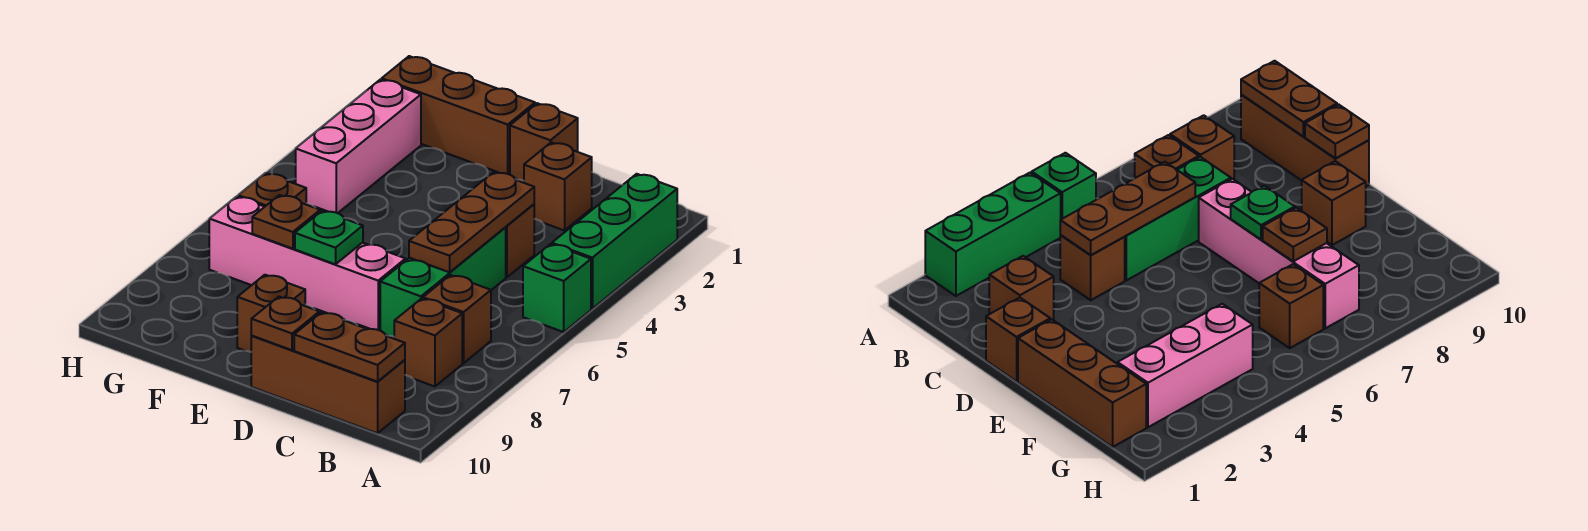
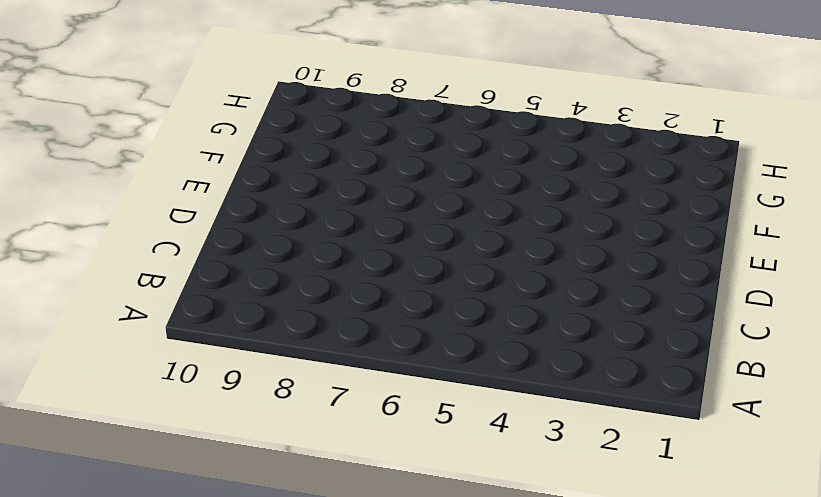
none -> green 1x3 brick [552,174,677,309]
none -> green 1x1 brick [523,244,591,332]
none -> brown 1x1 brick [423,275,491,363]

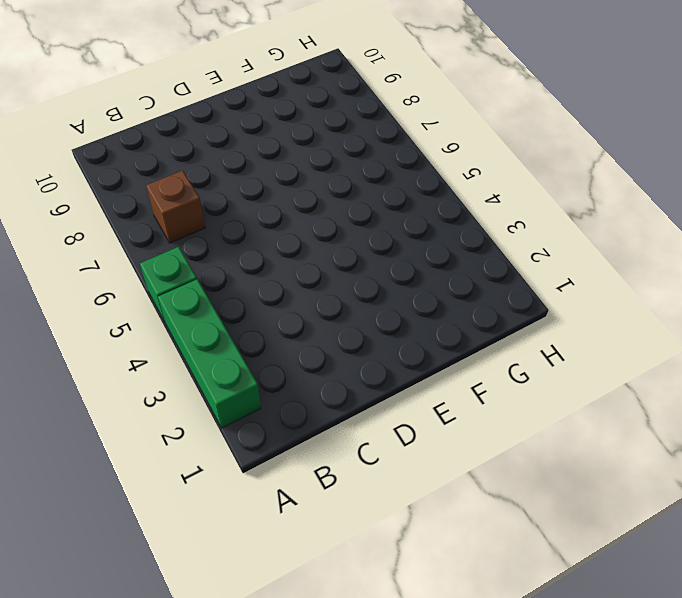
none -> brown 1x1 brick [394,298,462,387]
none -> brown 1x3 brick [251,336,405,433]
none -> brown 1x1 brick [524,142,592,231]

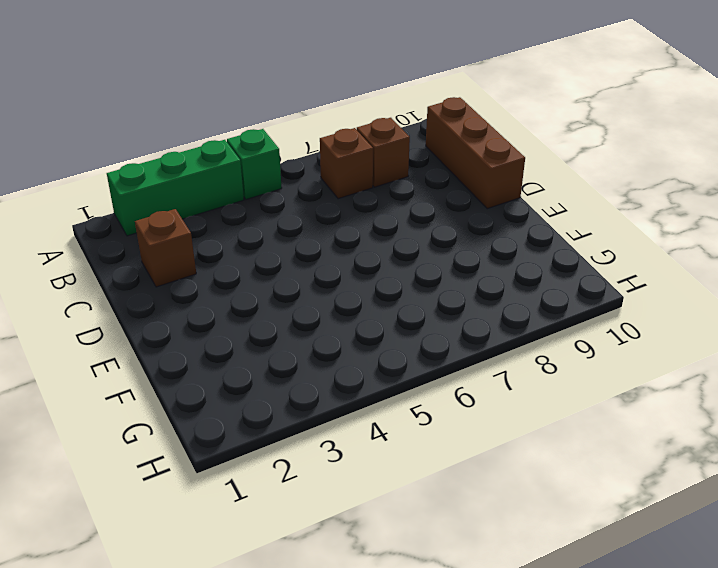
none -> brown 1x1 brick [505,204,534,277]
none -> green 1x3 brick [380,228,506,337]
none -> brown 1x1 brick [510,103,578,181]

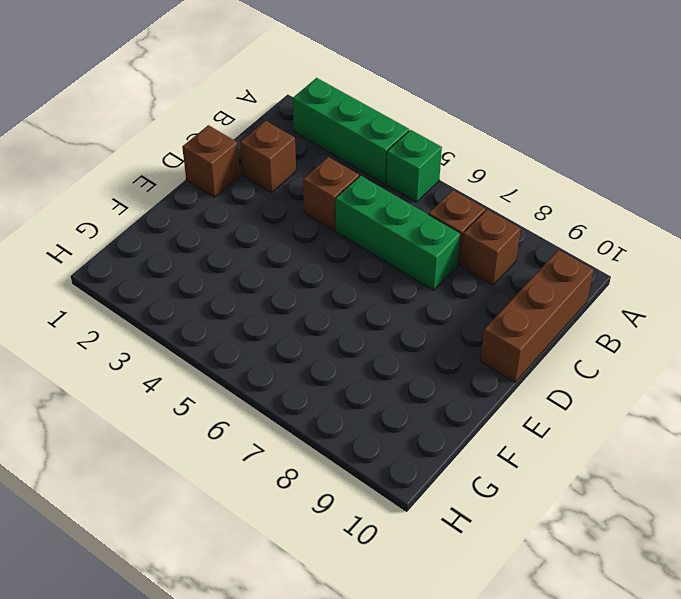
none -> pink 1x4 brick [209,197,406,330]
none -> brown 1x3 brick [382,56,535,174]
none -> brown 1x1 brick [237,275,305,352]

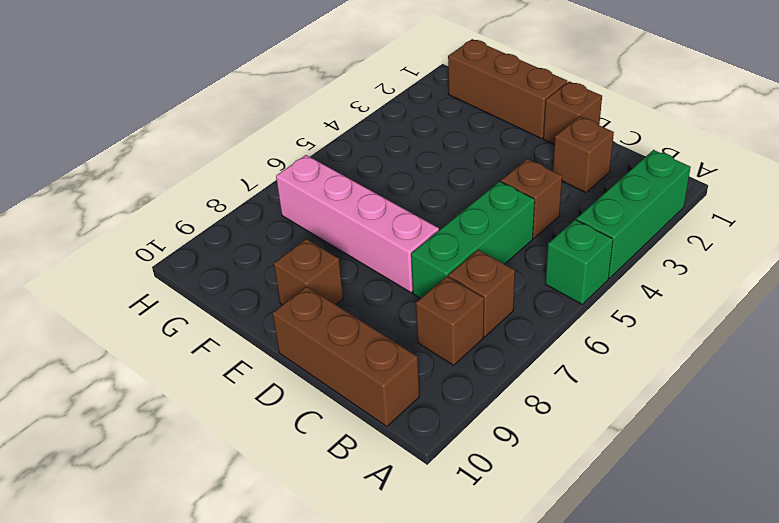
none -> pink 1x3 brick [296,80,421,213]
none -> brown 1x1 brick [238,173,306,207]
none -> brown 1x2 plate [294,312,405,382]

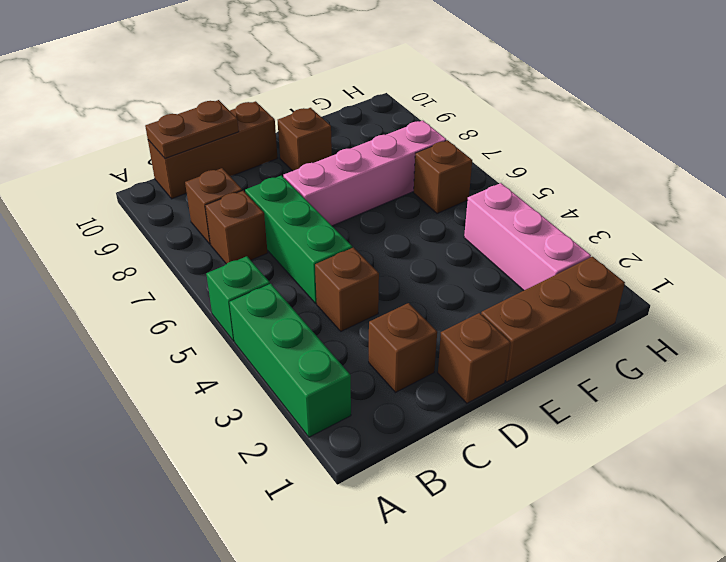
none -> brown 1x3 plate [409,172,534,272]
none -> brown 1x1 plate [251,297,319,350]
none -> green 1x1 plate [295,211,363,264]

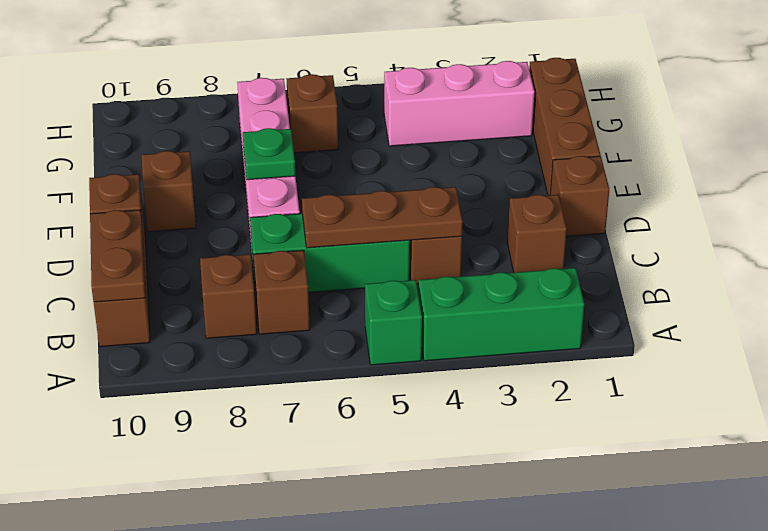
none -> brown 1x1 plate [252,195,320,249]

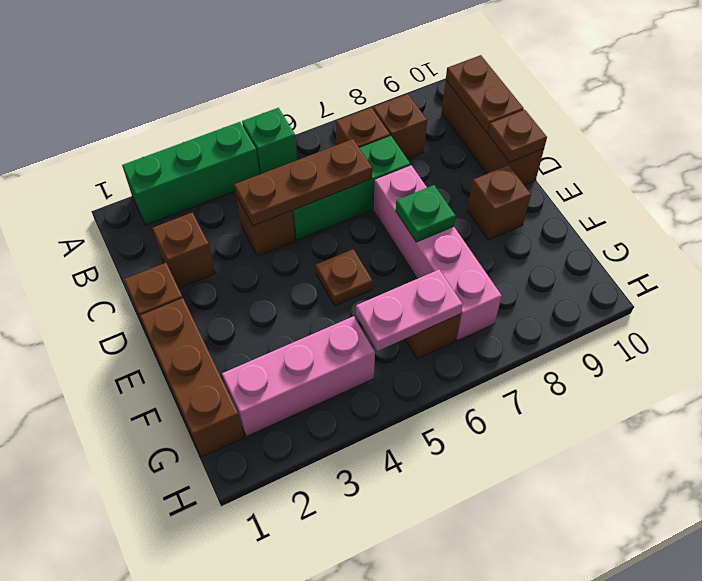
brown 1x1 plate [316,249,373,306] -> brown 1x1 plate moved to [252,195,320,249]
pink 1x2 plate [356,269,462,351] -> none

